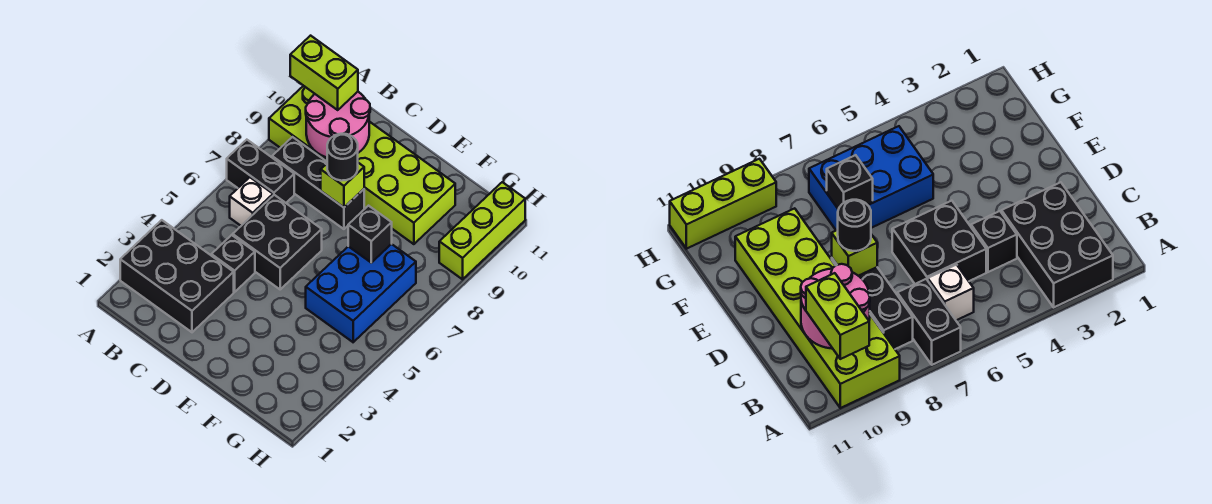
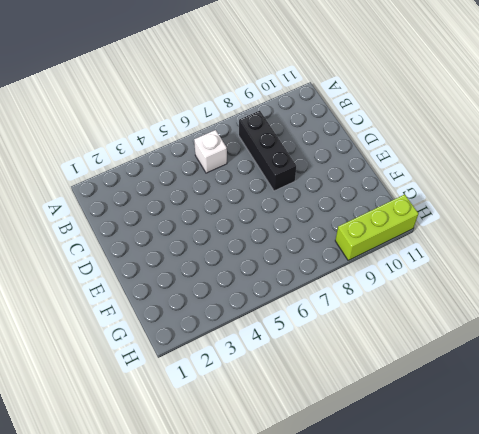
none -> black 2x3 brick [120,220,234,332]
none -> black 1x2 brick [227,140,294,203]
none -> lime 2x6 brick [269,86,455,244]

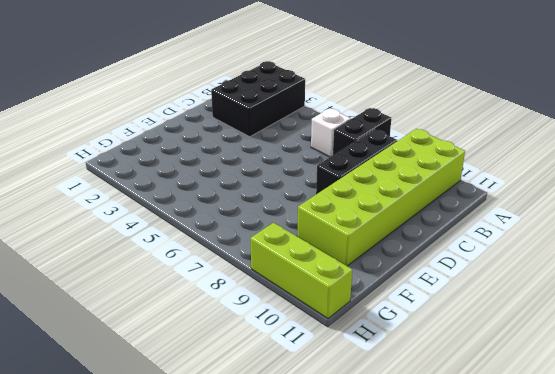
none -> black 1x1 brick [211,235,255,292]
none -> black 2x2 brick [233,195,322,289]
none -> blue 2x3 brick [306,244,416,342]

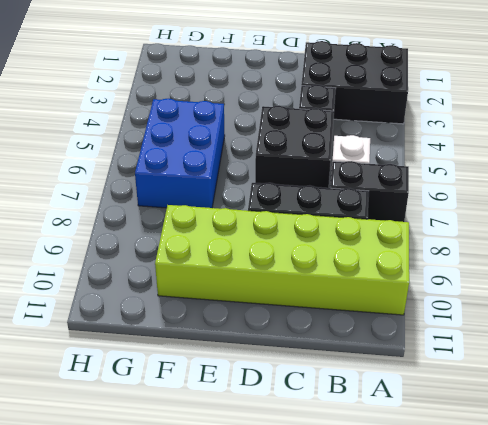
none -> lime 1x3 brick [439,182,525,279]
none -> pink 2x2 round brick [306,92,370,157]
none -> lime 1x1 brick [321,163,364,207]

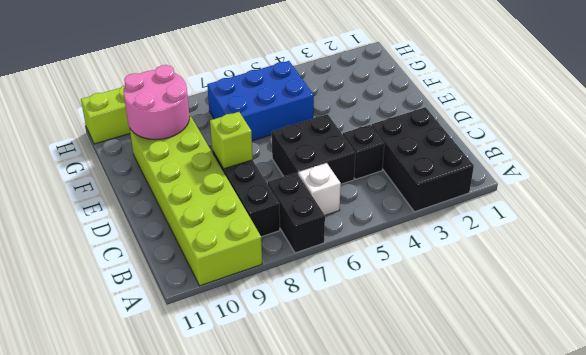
pink 2x2 round brick [123,65,190,140] -> pink 2x2 round brick moved to [306,92,370,157]
none -> black 1x1 brick [348,206,392,263]
none -> lime 1x2 brick [290,36,358,110]
none -> black 1x1 round brick [327,134,358,181]

